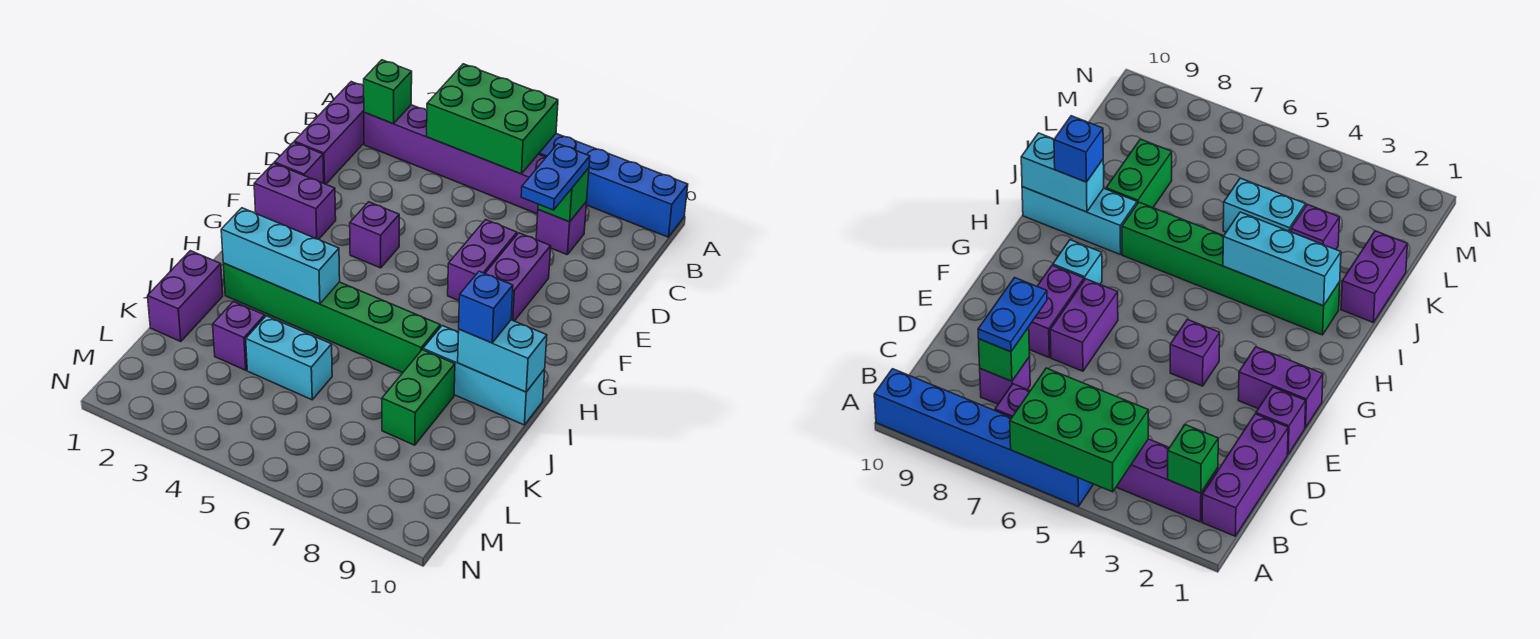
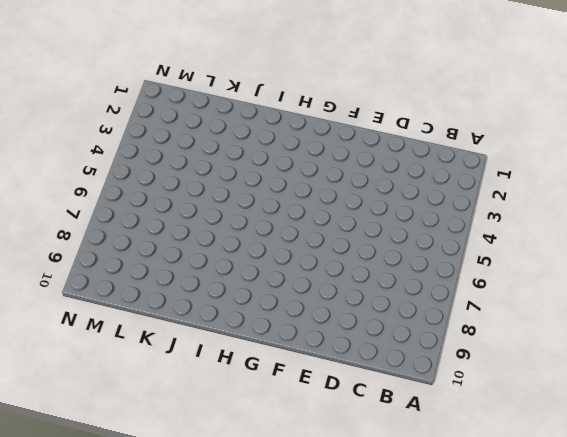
none -> blue 1x6 brick [539,134,688,237]
none -> purple 1x3 brick [294,82,364,184]
none -> purple 1x6 brick [364,105,546,214]

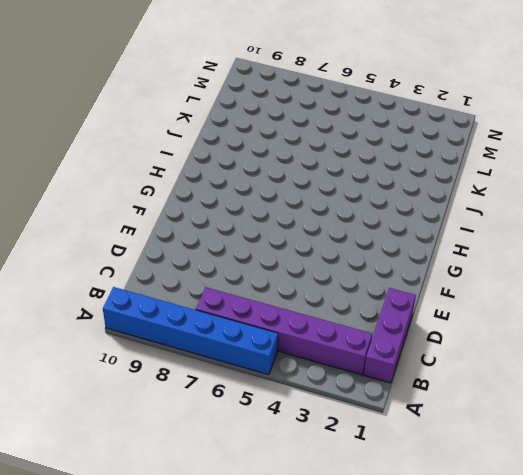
none -> purple 1x1 brick [536,202,587,255]
none -> purple 1x1 brick [274,142,324,183]
none -> purple 1x2 brick [448,220,517,301]

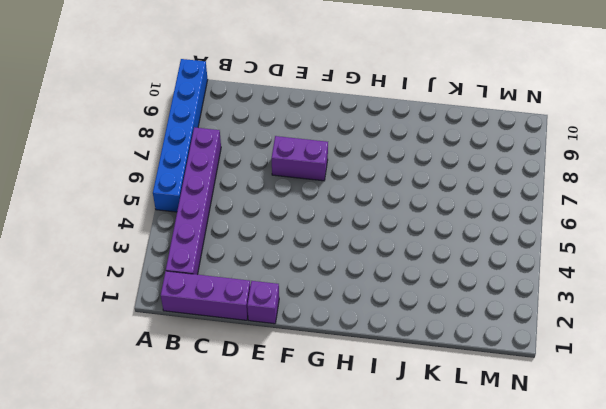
none -> purple 1x1 brick [536,202,587,255]
none -> purple 1x2 brick [485,233,551,321]
none -> purple 1x2 brick [254,163,336,239]

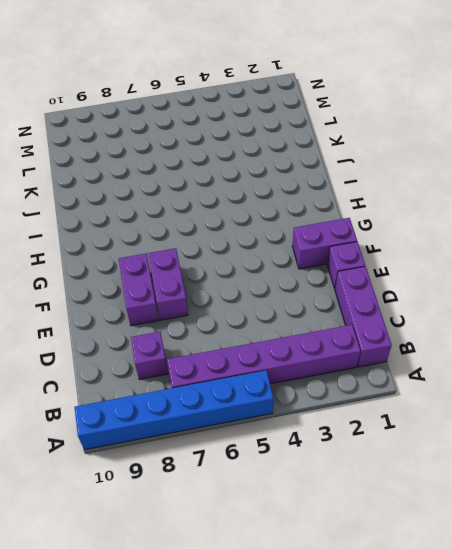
none -> purple 1x1 brick [350,202,399,268]
none -> cyan 1x1 brick [1053,240,1102,284]
none -> green 1x6 brick [223,263,440,372]

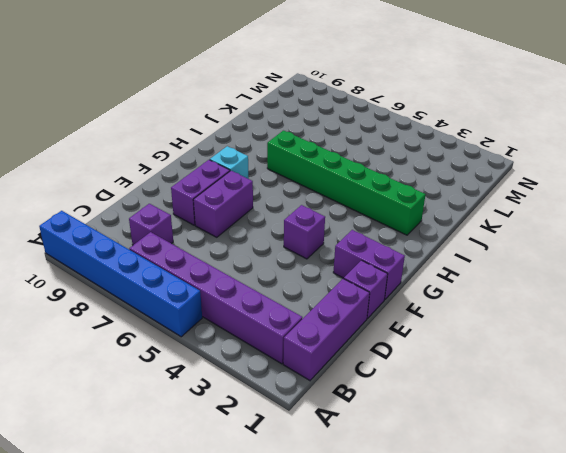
none -> cyan 1x3 brick [423,326,545,425]
none -> purple 1x2 brick [148,251,223,342]
none -> green 1x2 brick [382,350,455,445]

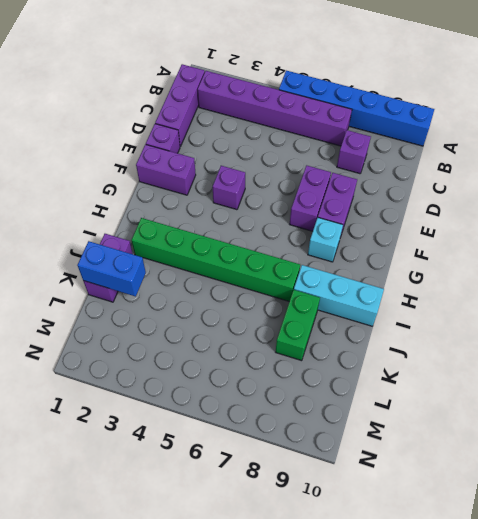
blue 1x2 brick [78,241,146,296] -> none
none -> purple 1x1 brick [213,302,265,370]
none -> cyan 1x2 brick [246,316,332,400]
none -> green 2x3 brick [427,64,558,174]

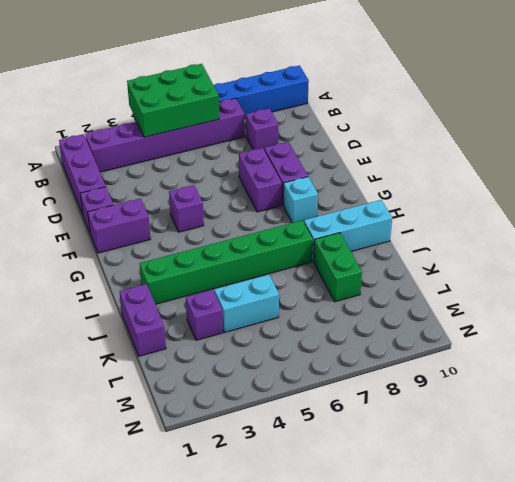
none -> green 1x1 brick [364,60,412,124]
none -> green 1x1 brick [538,168,589,222]
none -> cyan 1x3 brick [221,208,340,304]

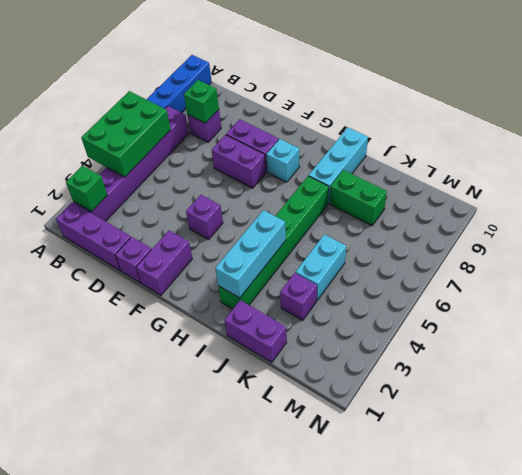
none -> cyan 1x2 brick [458,320,547,392]
none -> blue 1x2 plate [521,144,590,210]
none -> blue 1x1 brick [459,271,513,343]

